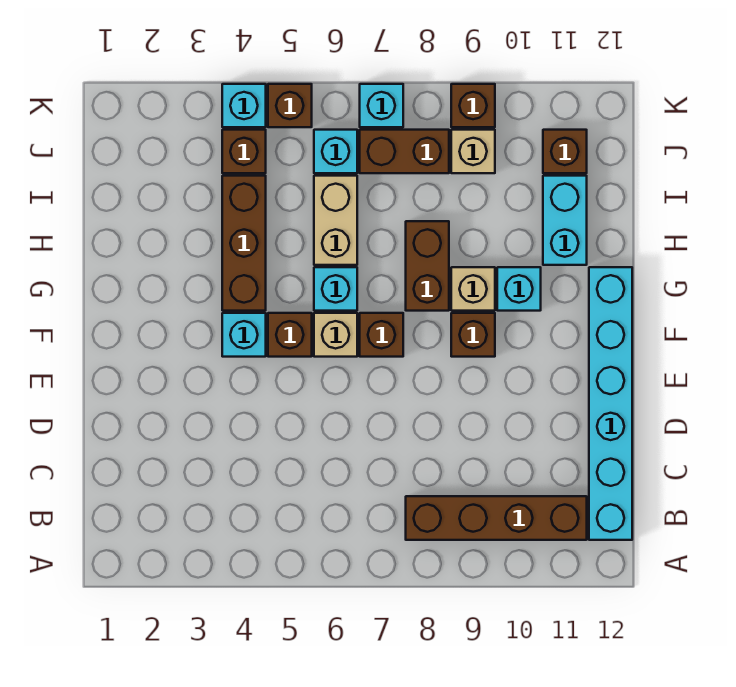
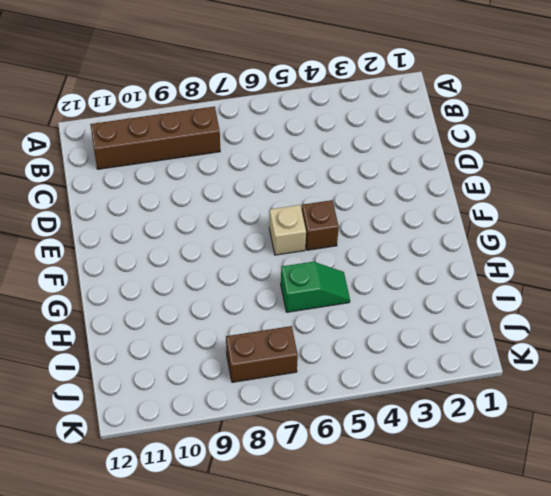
green 1x2 slope [281,262,350,312] -> tan 1x2 brick [314,176,357,265]
none -> cyan 1x6 brick [589,267,632,540]
none -> cyan 1x1 brick [222,313,266,357]
none -> brown 1x1 brick [360,313,403,357]

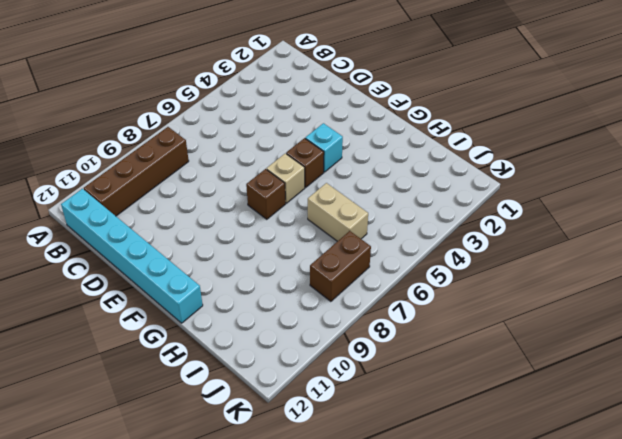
none -> brown 1x1 brick [451,313,495,357]
none -> brown 1x3 brick [222,176,266,311]
none -> cyan 1x1 brick [314,267,357,311]

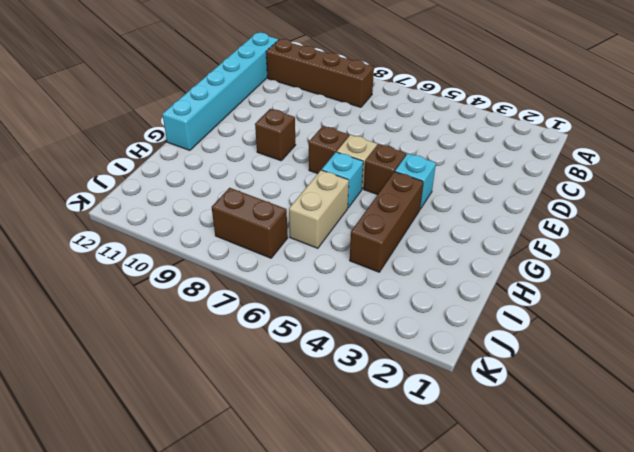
none -> brown 1x2 brick [406,221,449,311]
none -> tan 1x1 brick [451,267,495,311]
none -> cyan 1x1 brick [497,267,541,311]

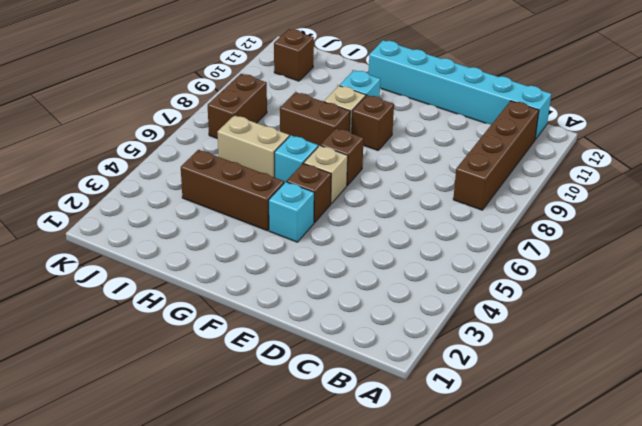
none -> cyan 1x2 brick [543,176,587,265]
none -> brown 1x1 brick [222,130,266,173]
none -> cyan 1x1 brick [314,130,357,173]

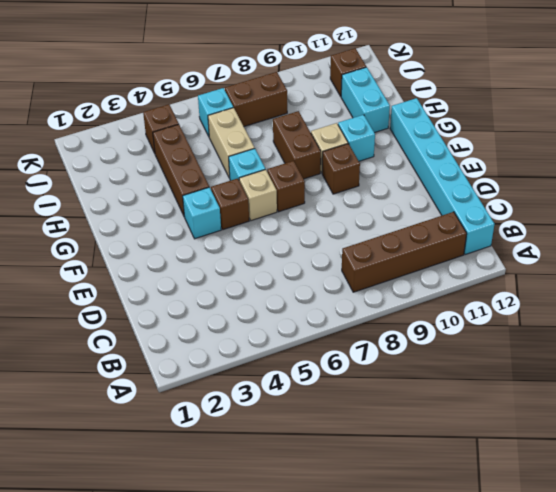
none -> tan 1x1 brick [451,130,495,173]
none -> cyan 1x1 brick [222,84,266,127]
none -> brown 1x1 brick [268,84,312,127]

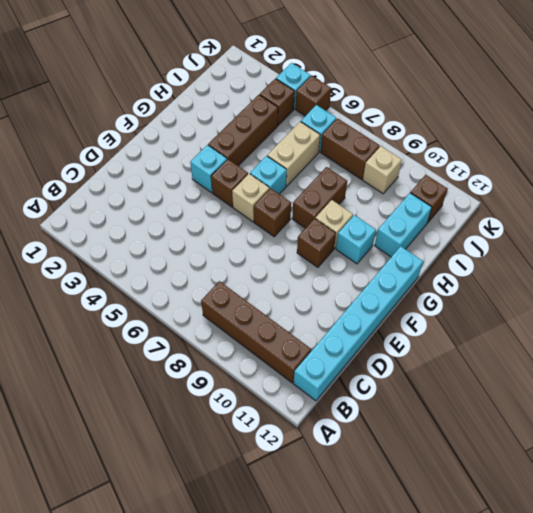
none -> cyan 1x1 brick [360,84,403,127]
none -> brown 1x1 brick [451,84,495,127]

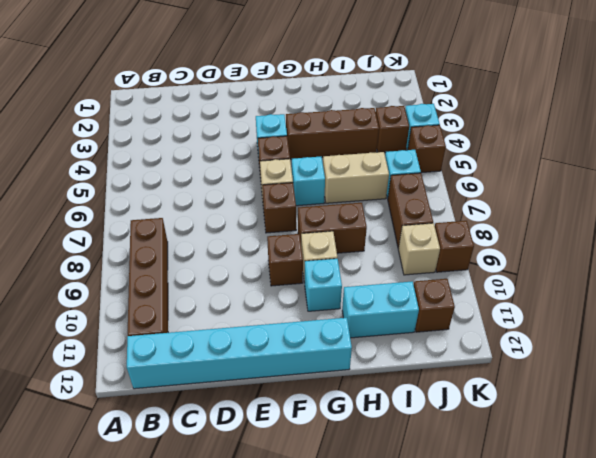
none -> cyan 1x1 brick [360,84,403,127]

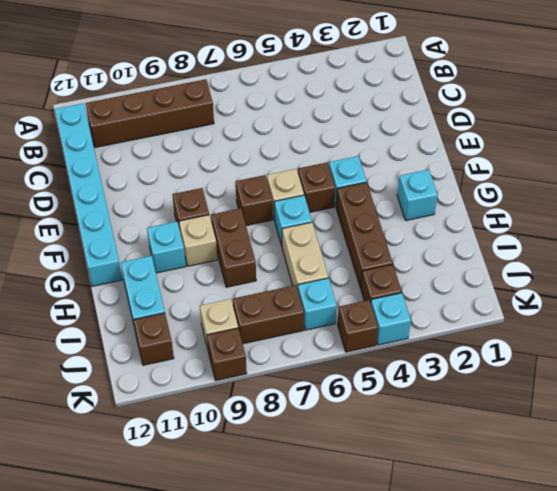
cyan 1x1 brick [397,169,438,220] -> cyan 1x1 brick moved to [360,84,403,127]

